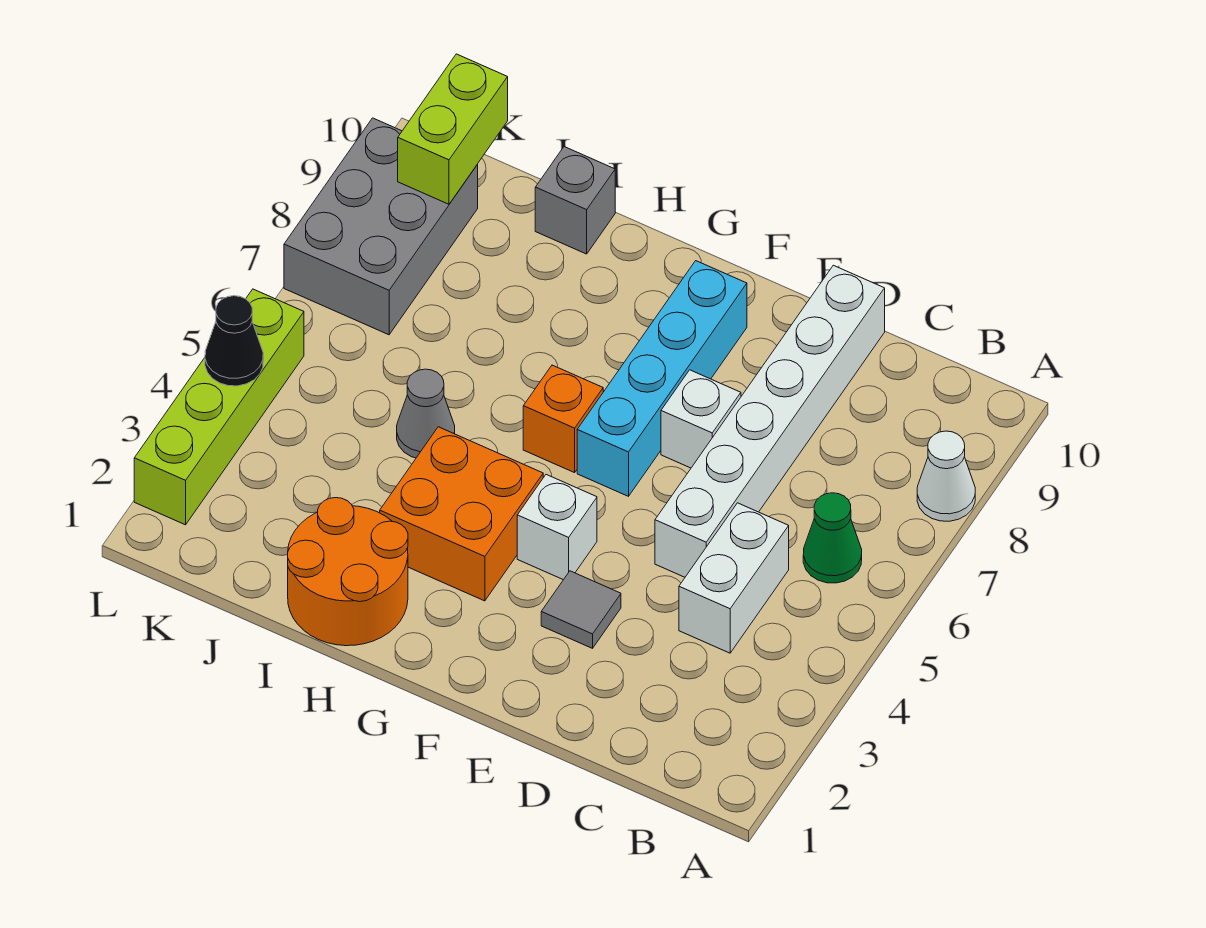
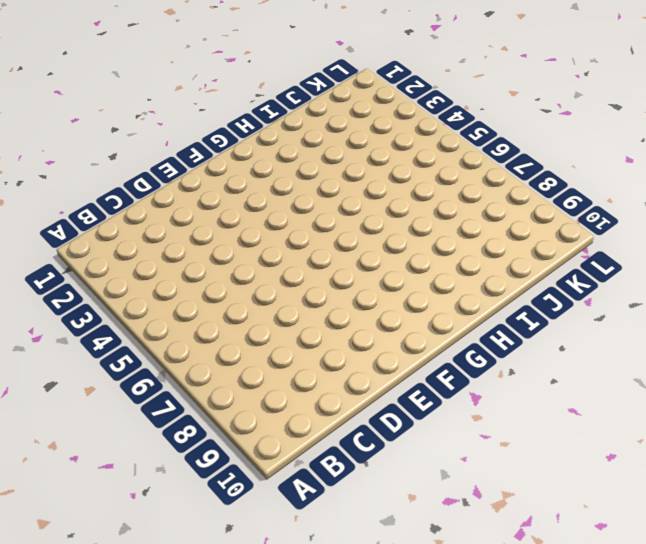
none -> white 1x1 cone [917,431,975,521]
none -> green 1x1 cone [803,493,862,583]
none -> white 1x2 brick [679,503,789,653]

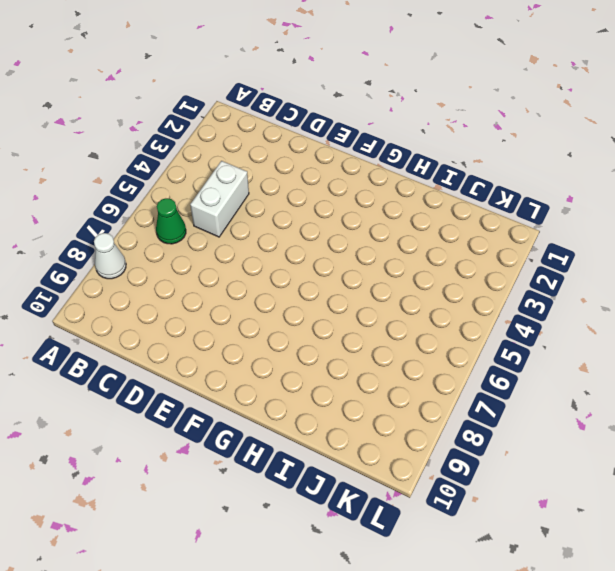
none -> white 1x6 brick [655,265,885,577]
none -> grey 1x1 tile [541,571,621,648]
none -> white 1x1 brick [661,370,741,468]

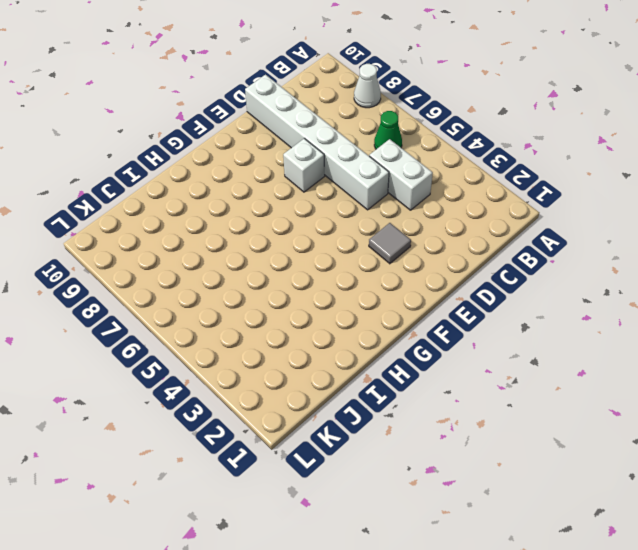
none -> white 1x1 brick [517,475,597,580]
none -> cyan 1x4 brick [577,261,747,496]
none -> orange 2x2 brick [380,427,543,601]

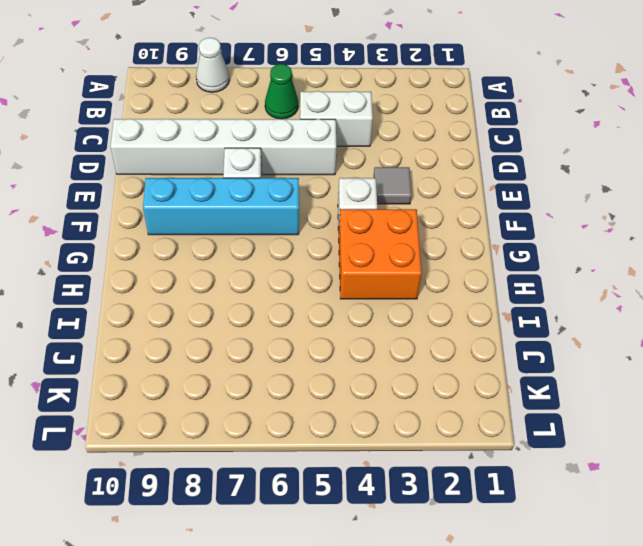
none -> orange 1x1 brick [523,365,603,473]
none -> orange 2x2 round brick [288,498,408,646]
none -> grey 1x1 cone [397,369,455,458]

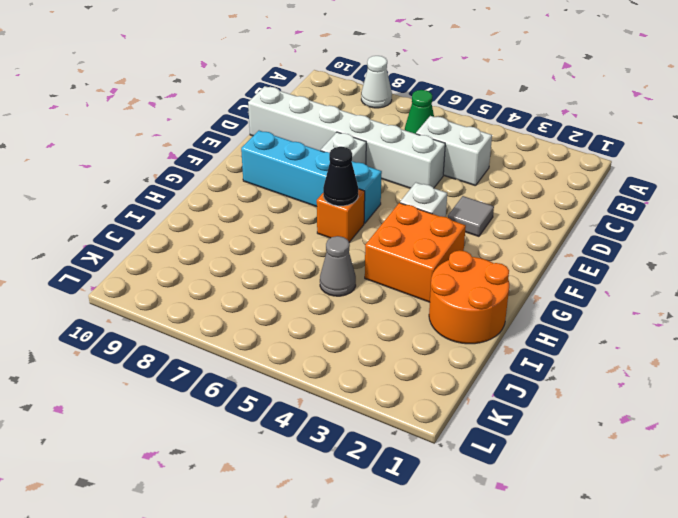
black 1x1 cone [323,147,358,206] -> black 1x1 cone moved to [205,296,263,386]
none -> grey 1x1 brick [535,147,615,254]
none -> grey 2x3 brick [284,118,478,335]
none -> lime 1x4 brick [134,289,304,525]

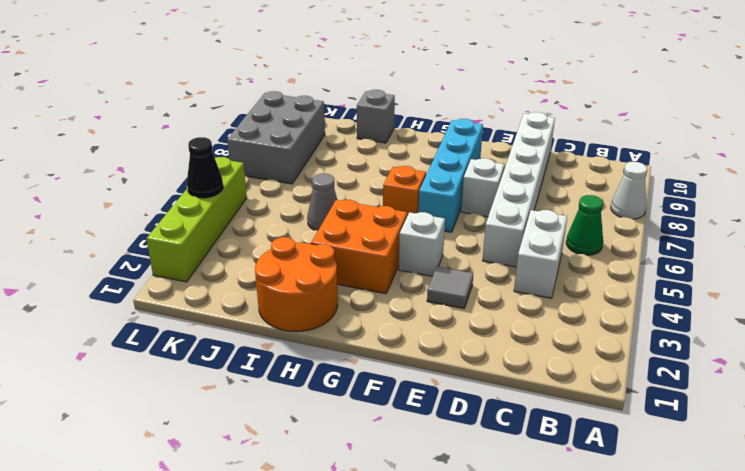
none -> lime 1x2 brick [398,54,508,204]

